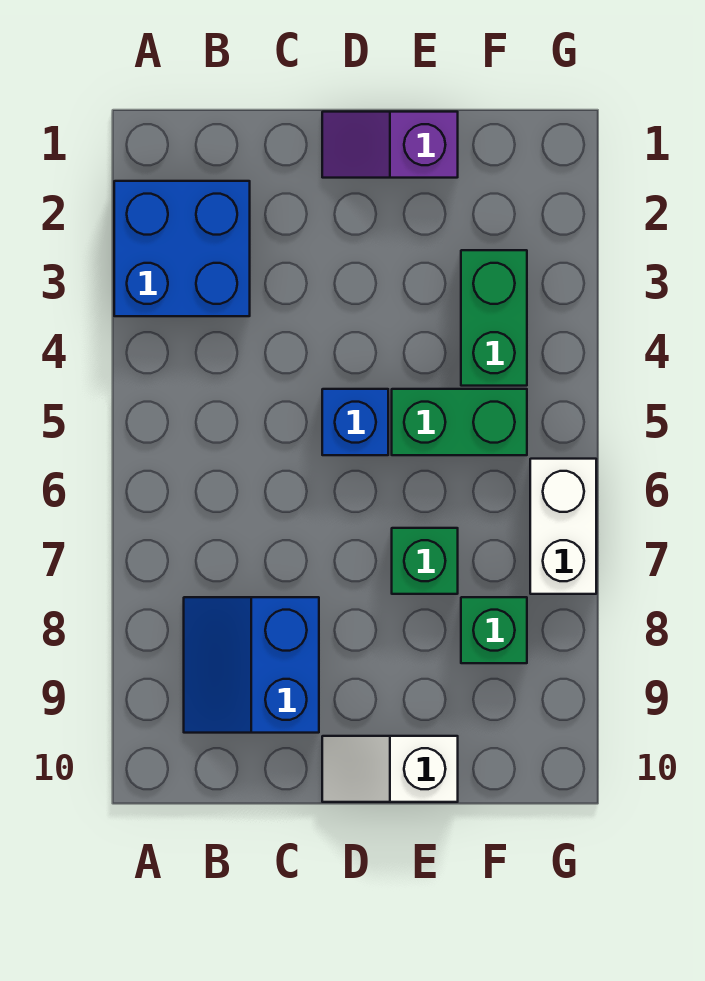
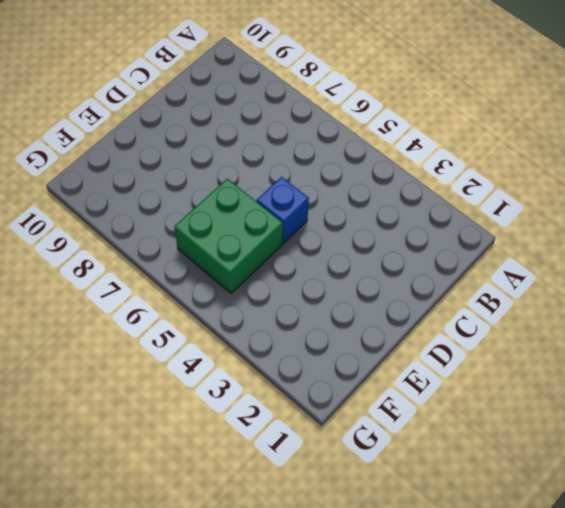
green 2x2 brick [174,179,283,293] -> green 1x2 brick [392,389,527,455]
none -> blue 2x2 brick [114,181,250,316]
none -> blue 2x2 slope [184,597,319,733]

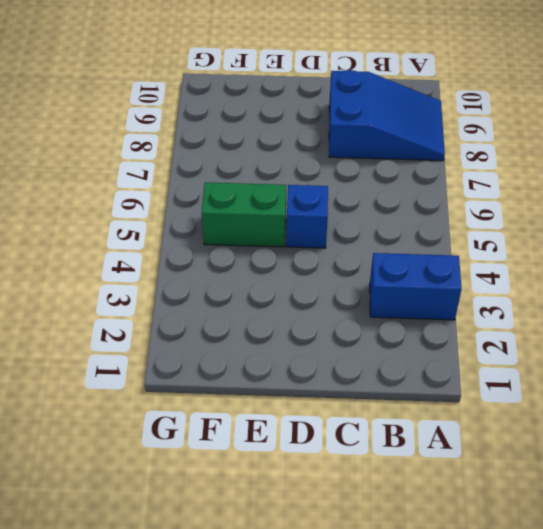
blue 1x2 brick [370,253,462,320] -> blue 2x2 brick [114,181,250,316]
blue 2x3 slope [329,70,445,161] -> blue 2x2 slope [184,597,319,733]
none -> purple 1x2 slope [322,112,458,178]
none -> white 1x2 slope [322,736,458,802]

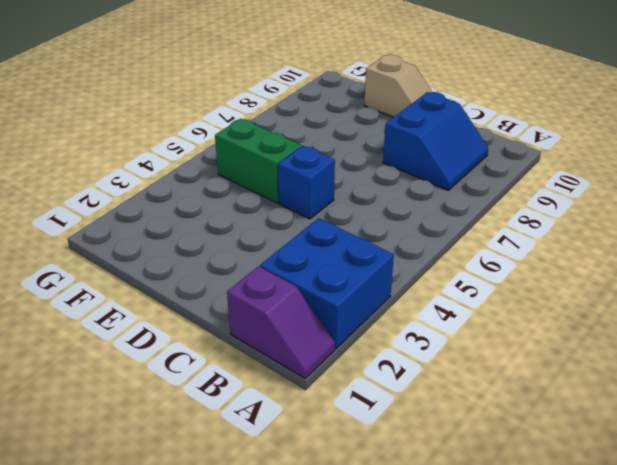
purple 1x2 slope [227,266,335,378] -> purple 1x2 slope moved to [322,112,458,178]
tan 1x2 slope [364,55,432,117] -> white 1x2 slope [322,736,458,802]
none -> green 1x1 brick [392,528,458,594]
none -> green 1x2 brick [461,250,527,386]

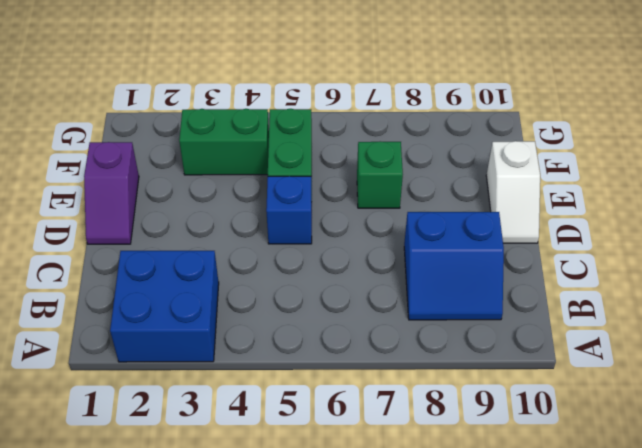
none -> green 1x1 brick [461,597,527,663]
none -> white 1x2 brick [530,459,596,594]

